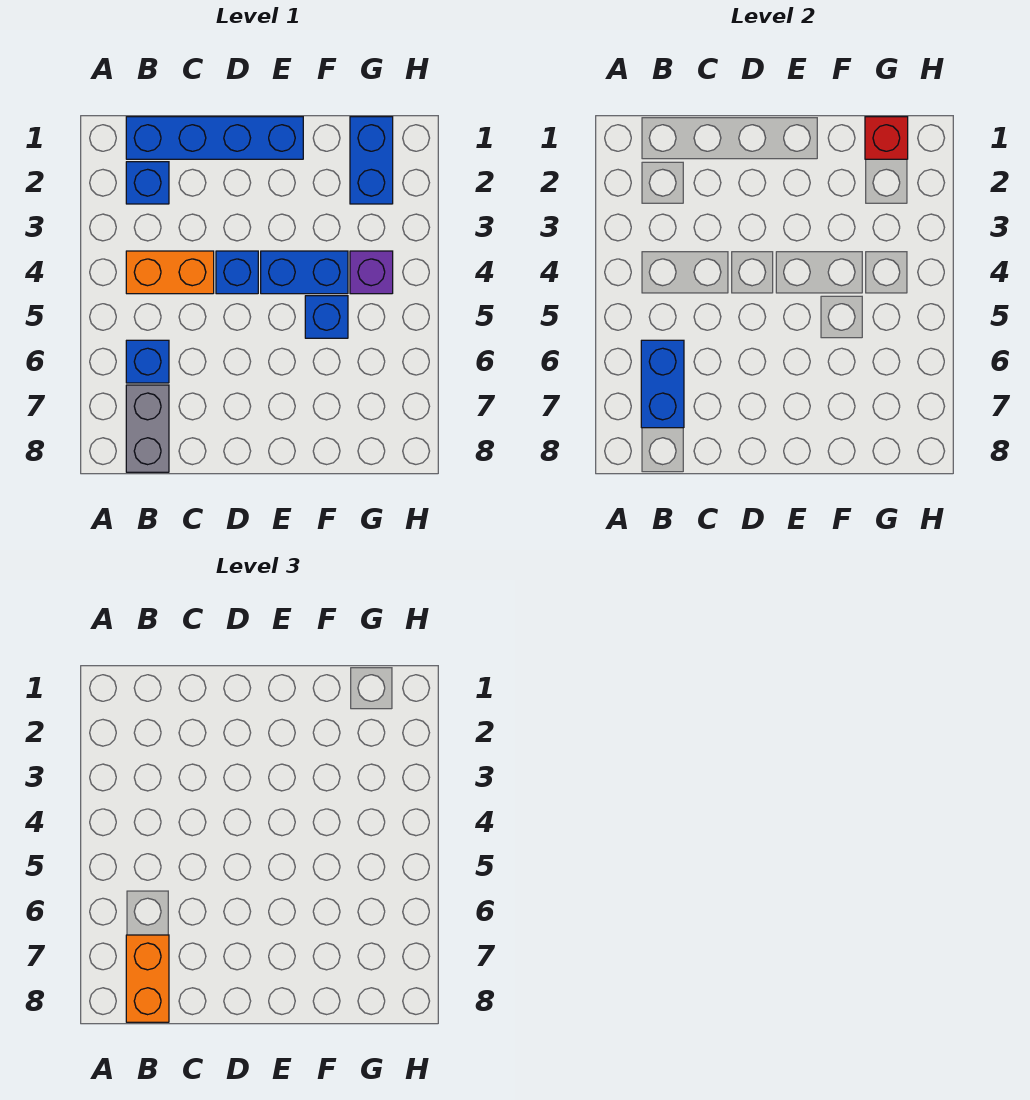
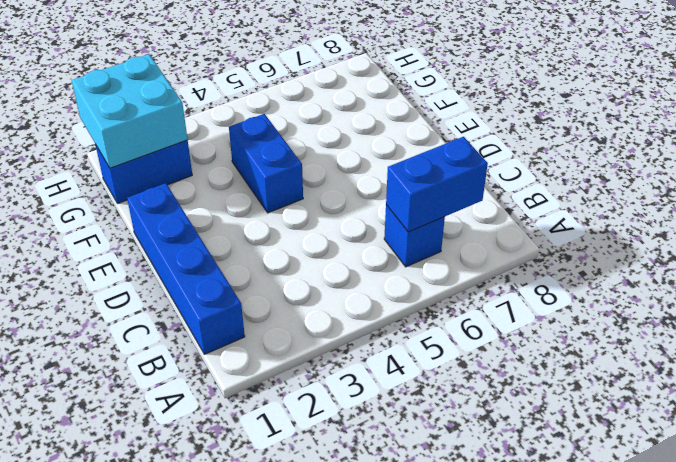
cyan 2x2 brick [72,54,188,168] -> red 1x1 brick [865,117,908,159]
none -> blue 1x1 brick [126,162,169,204]
none -> orange 1x2 brick [126,251,214,294]
none -> grey 1x2 brick [126,385,169,472]

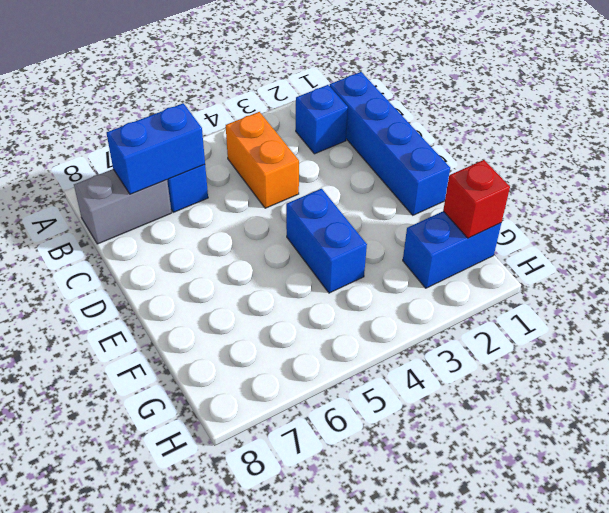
none -> blue 1x1 brick [216,251,258,294]
none -> blue 1x1 brick [305,296,348,338]
none -> purple 1x1 brick [350,251,393,294]

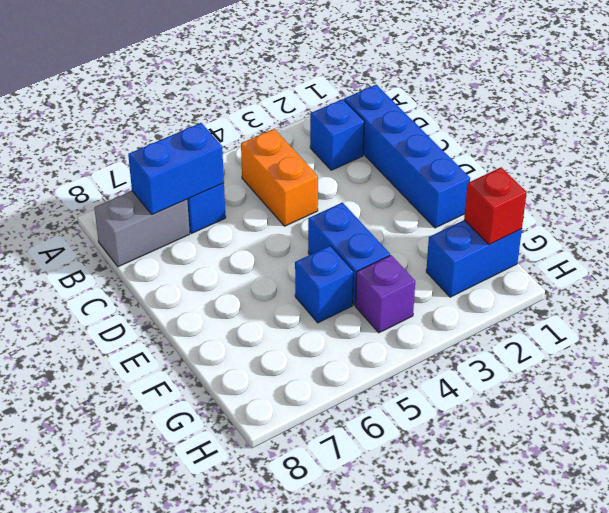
none -> blue 1x1 brick [216,251,258,294]
none -> orange 1x2 brick [126,935,169,1022]

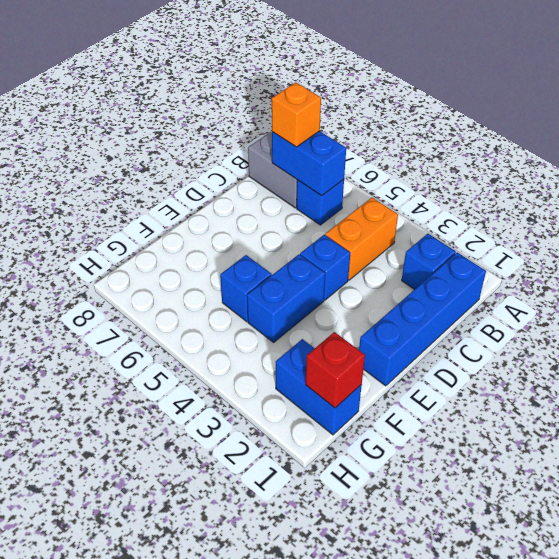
orange 1x1 brick [272,82,321,147] -> orange 1x2 brick [126,935,169,1022]
none -> purple 1x1 brick [350,251,393,294]

